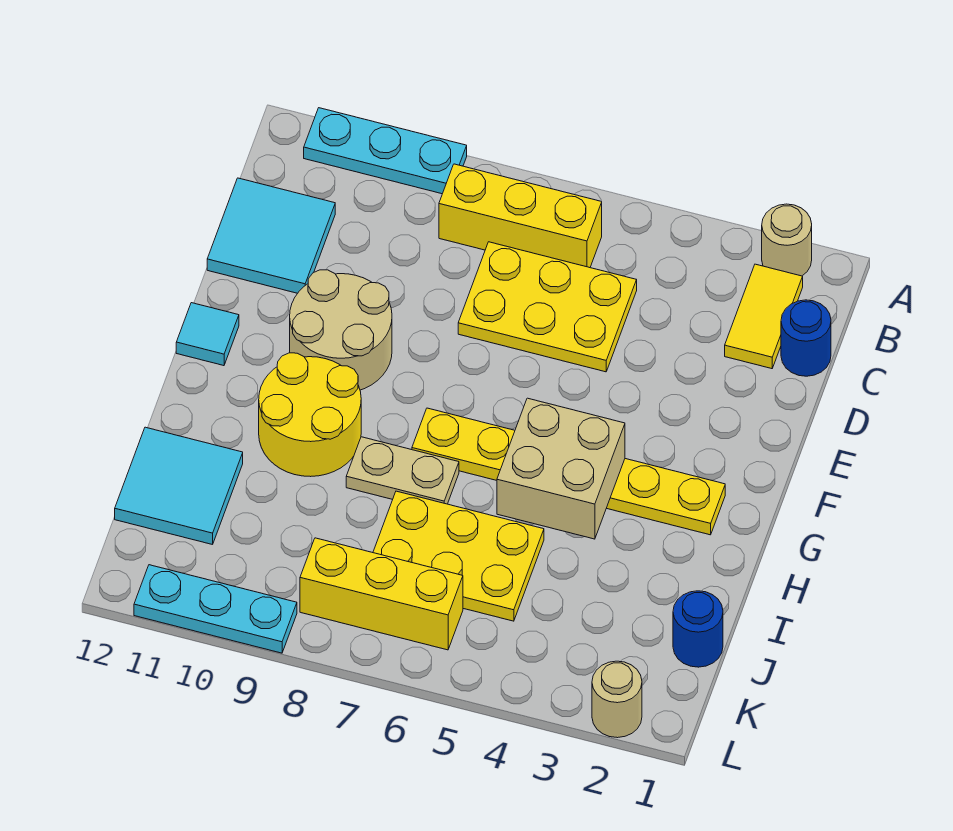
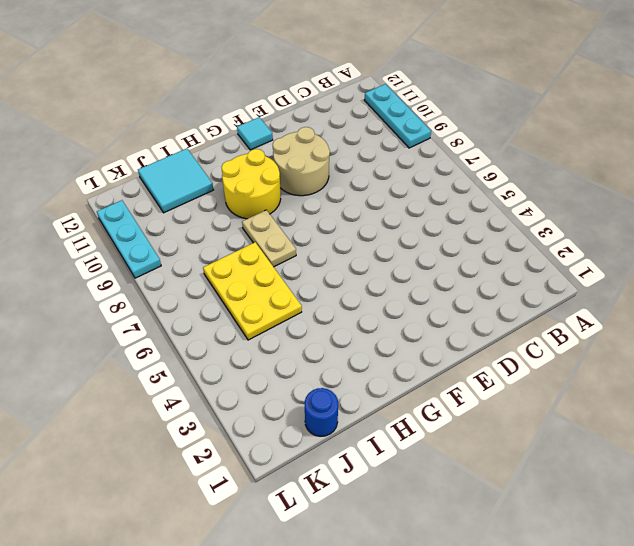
none -> tan 1x1 round brick [762,204,812,276]
none -> yellow 1x2 tile [725,264,803,369]
none -> yellow 1x3 brick [439,164,602,268]

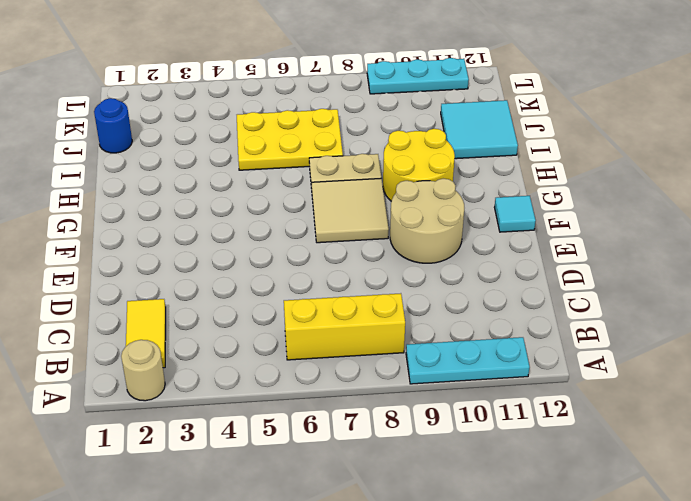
tan 2x2 tile [312,178,389,243] -> yellow 1x6 plate [412,408,725,535]
none -> blue 1x1 round brick [781,300,831,376]
none -> yellow 2x3 plate [458,242,637,372]
none -> cyan 2x2 tile [207,178,335,293]

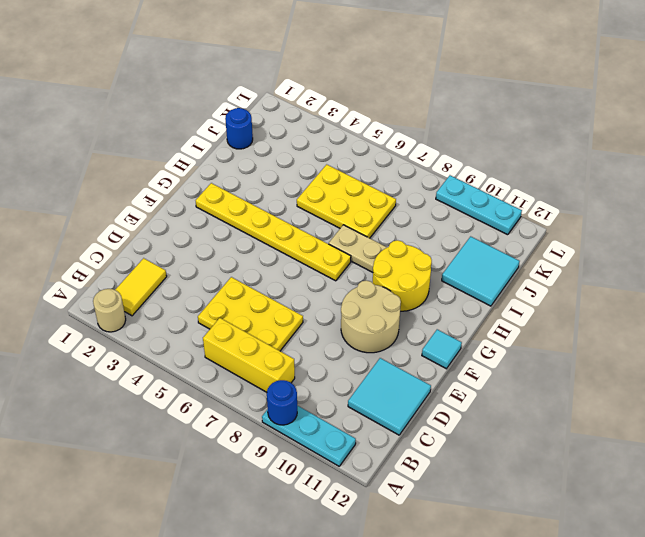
blue 1x1 round brick [267,380,297,425] -> blue 1x1 round brick moved to [781,300,831,376]
none -> yellow 1x3 brick [300,538,463,650]
none -> tan 1x1 round brick [592,661,642,738]
none -> tan 2x2 brick [497,398,625,539]

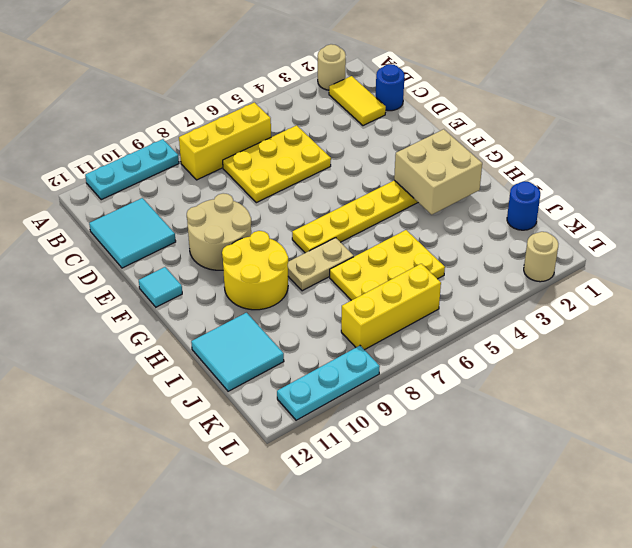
tan 2x2 brick [394,129,482,214] -> tan 2x2 brick moved to [497,398,625,539]

